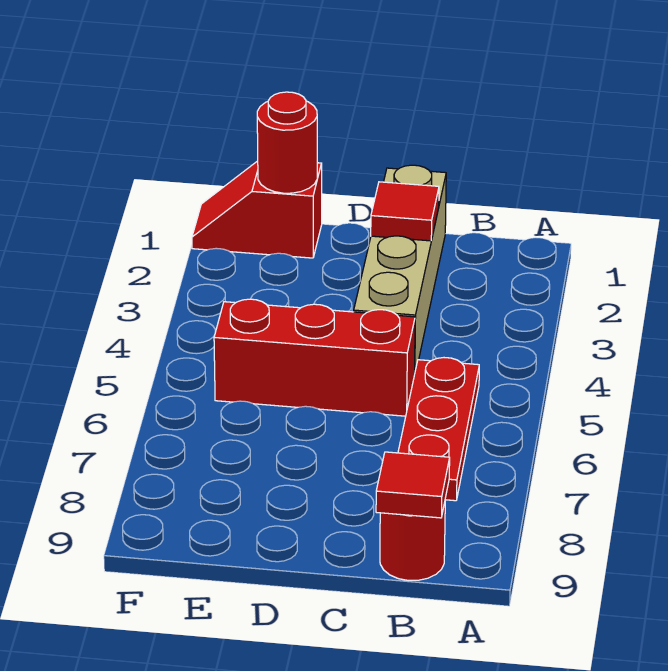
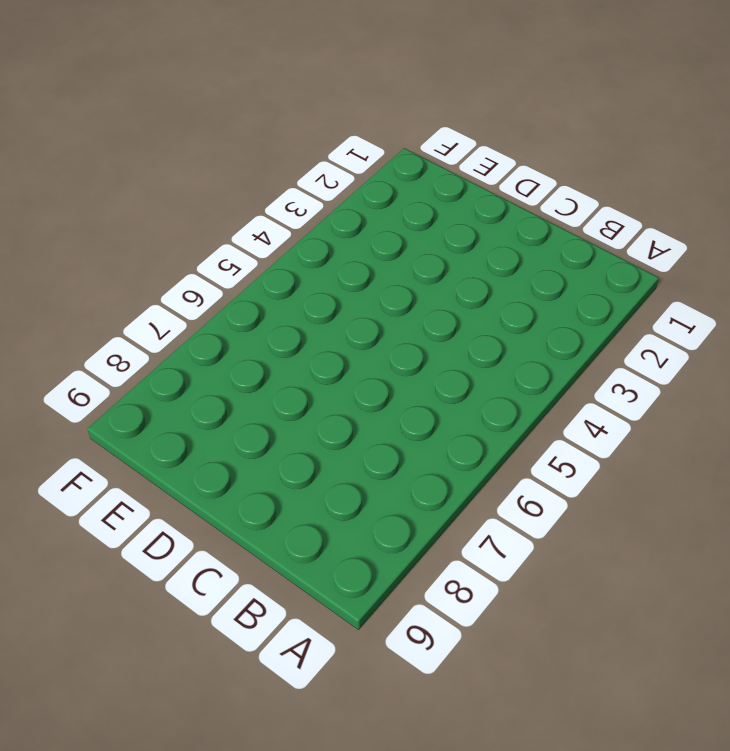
none -> red 1x3 plate [398,358,479,501]
none -> red 1x1 round brick [380,503,445,581]

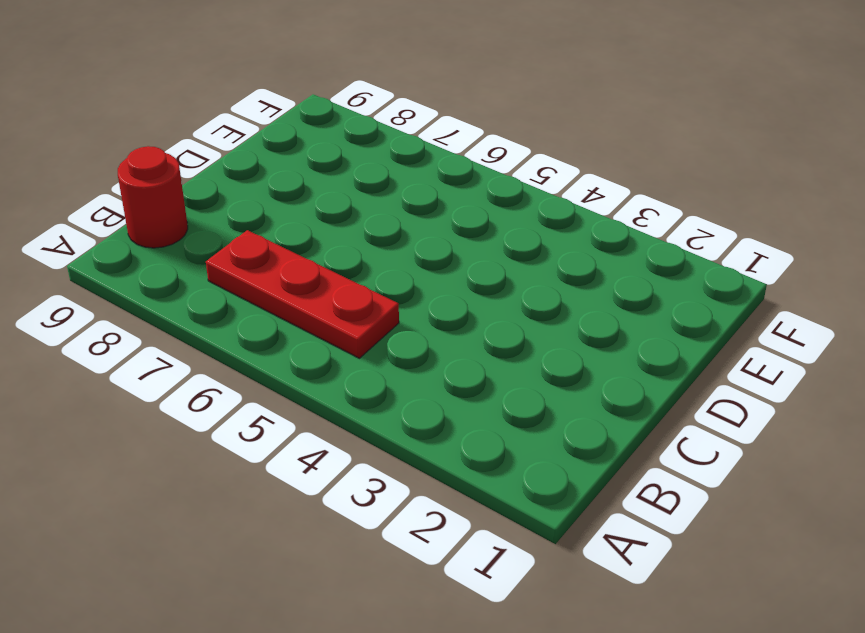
none -> tan 1x4 brick [354,165,446,370]
none -> red 1x3 brick [214,299,415,416]

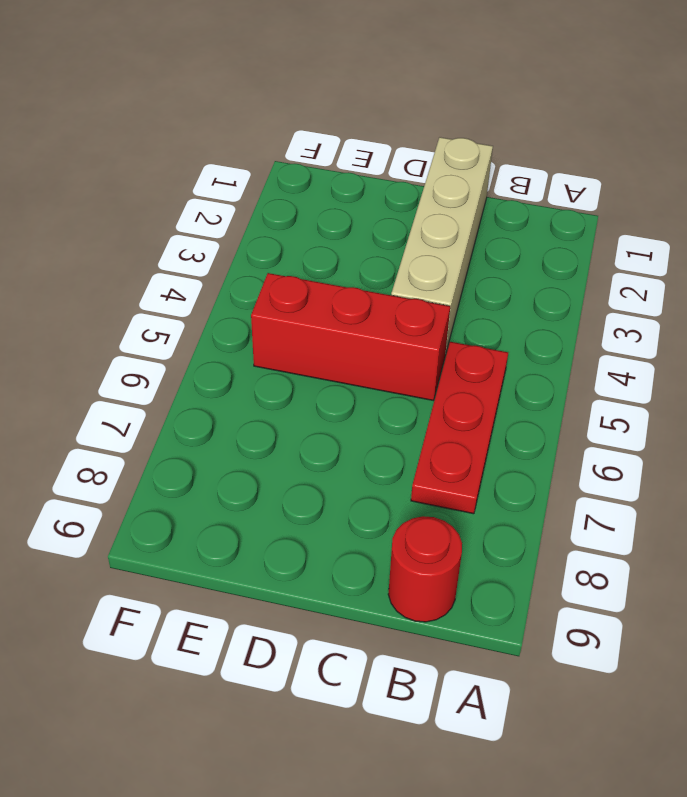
none -> red 1x2 slope [192,161,322,258]
none -> red 1x1 tile [376,452,450,518]

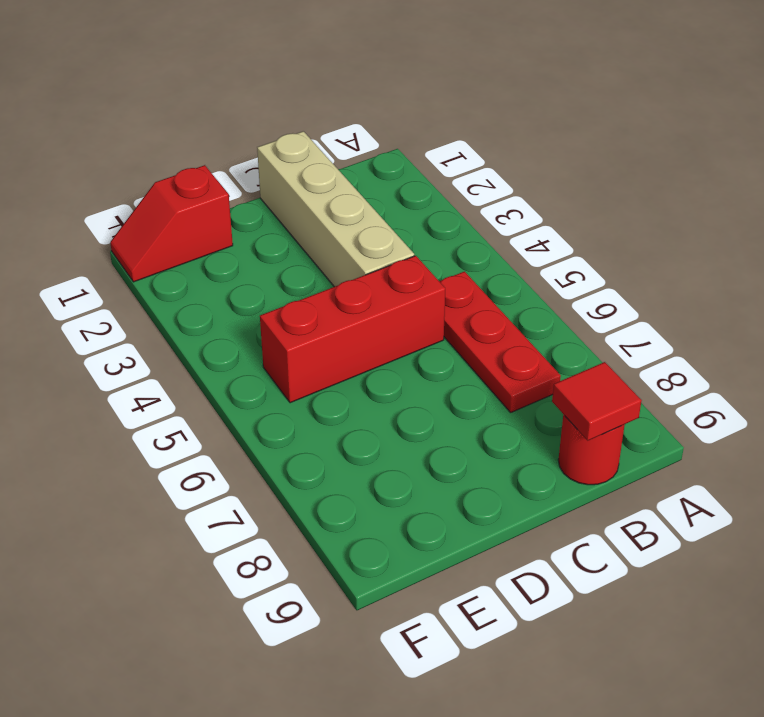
none -> red 1x1 tile [371,182,439,241]
none -> red 1x1 round brick [257,92,317,193]

